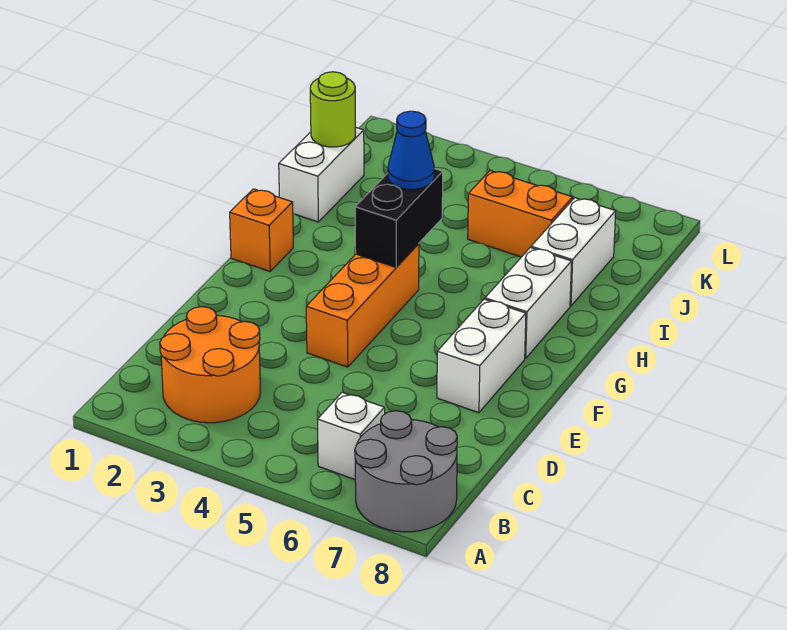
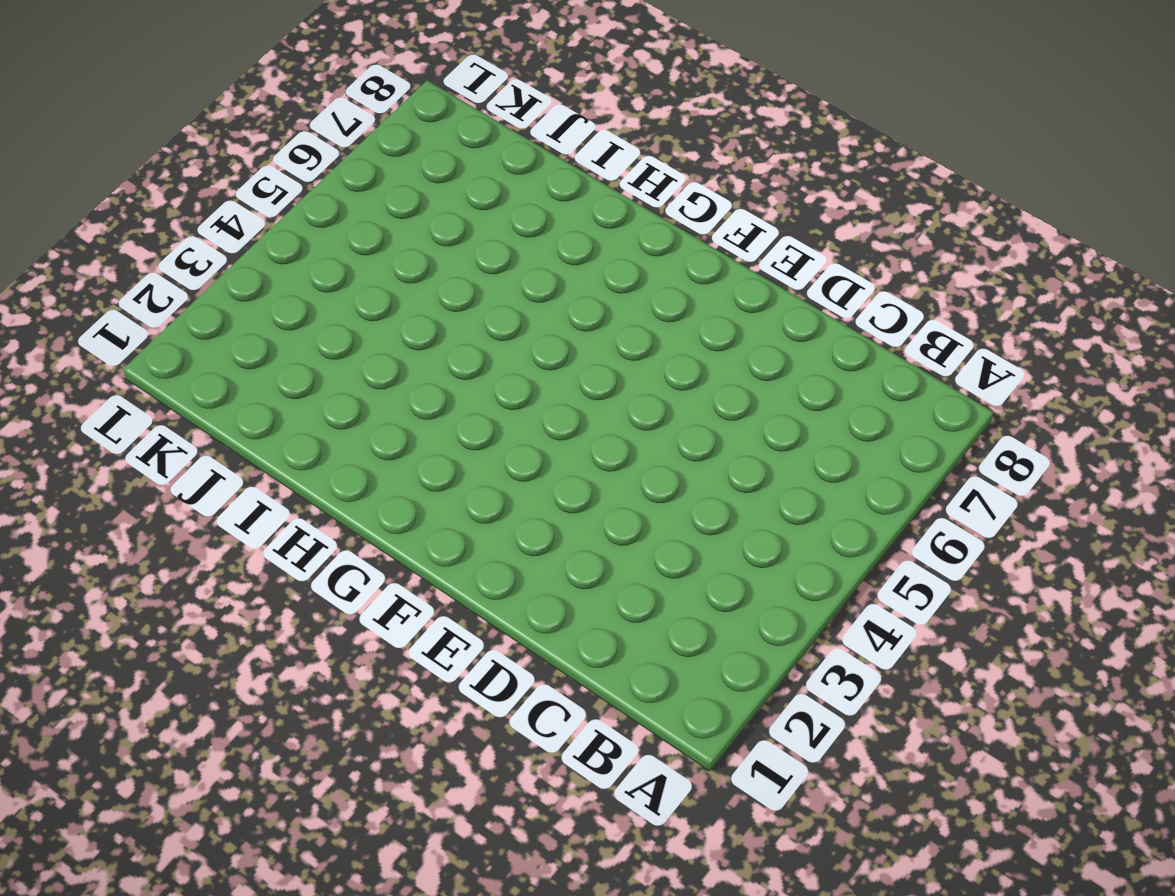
none -> grey 2x2 round brick [355,411,457,532]
none -> orange 2x2 round brick [160,307,261,423]
none -> white 1x1 brick [317,392,385,479]

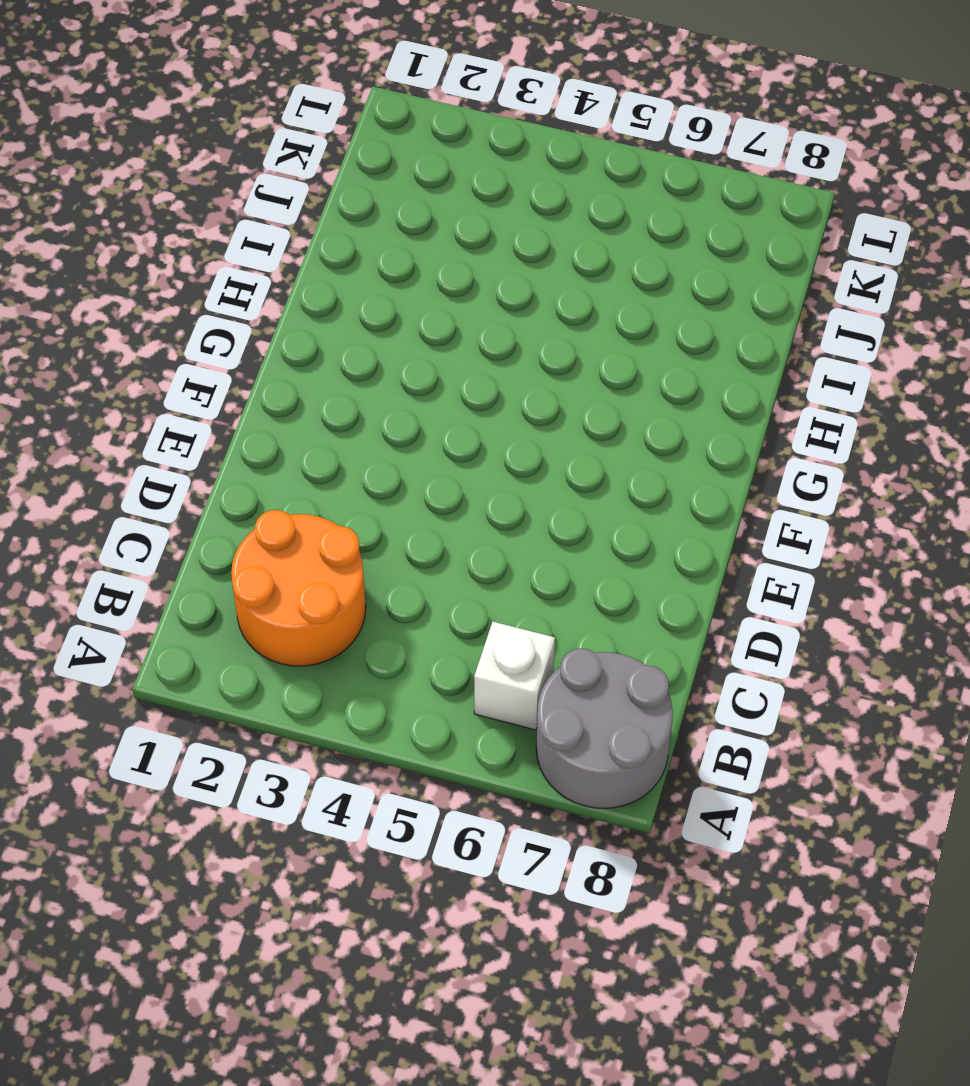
none -> orange 1x3 brick [306,244,419,367]
none -> white 1x2 brick [437,299,526,413]
none -> orange 1x1 brick [230,189,293,271]

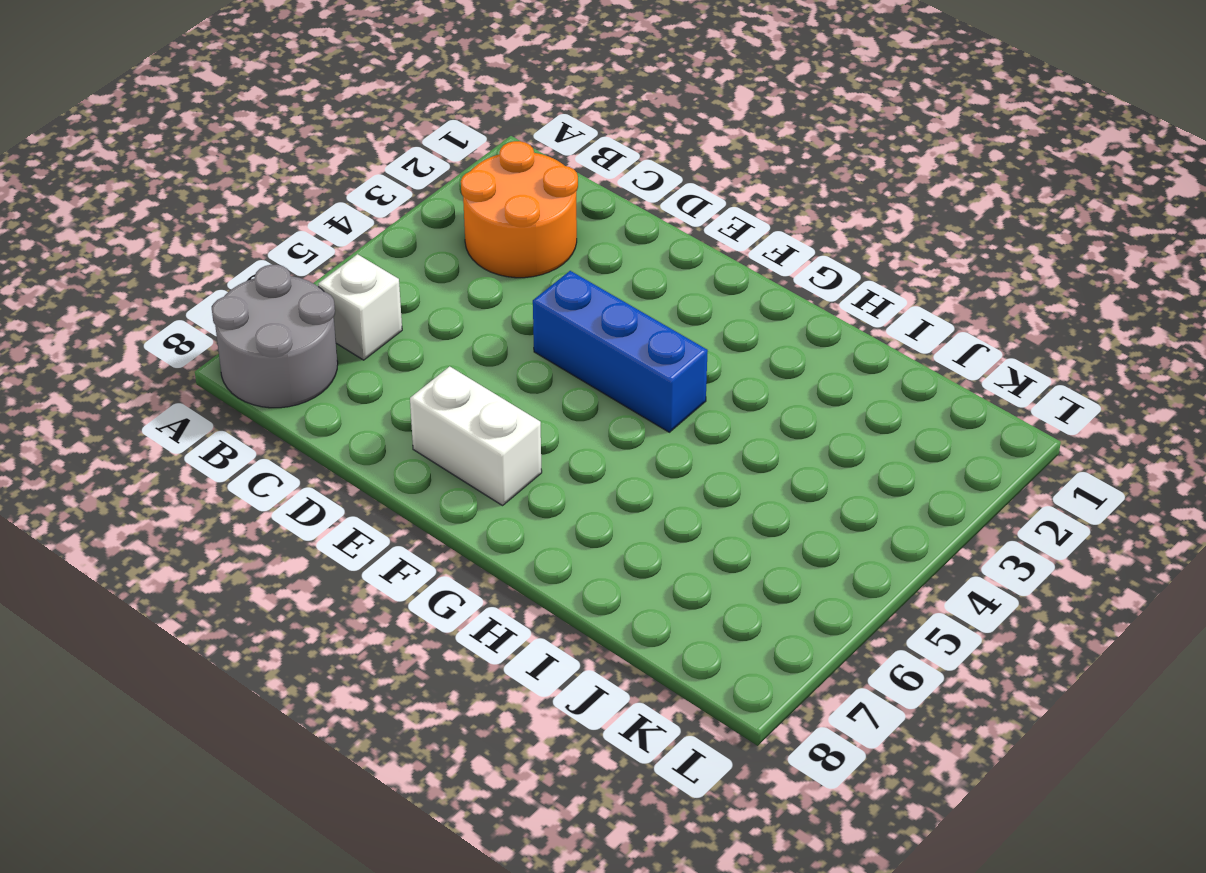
blue 1x3 brick [533,271,708,432] -> orange 1x3 brick [306,244,419,367]
none -> orange 1x1 brick [230,189,293,271]
none -> white 1x2 brick [485,248,572,358]
none -> white 1x2 brick [279,127,364,222]

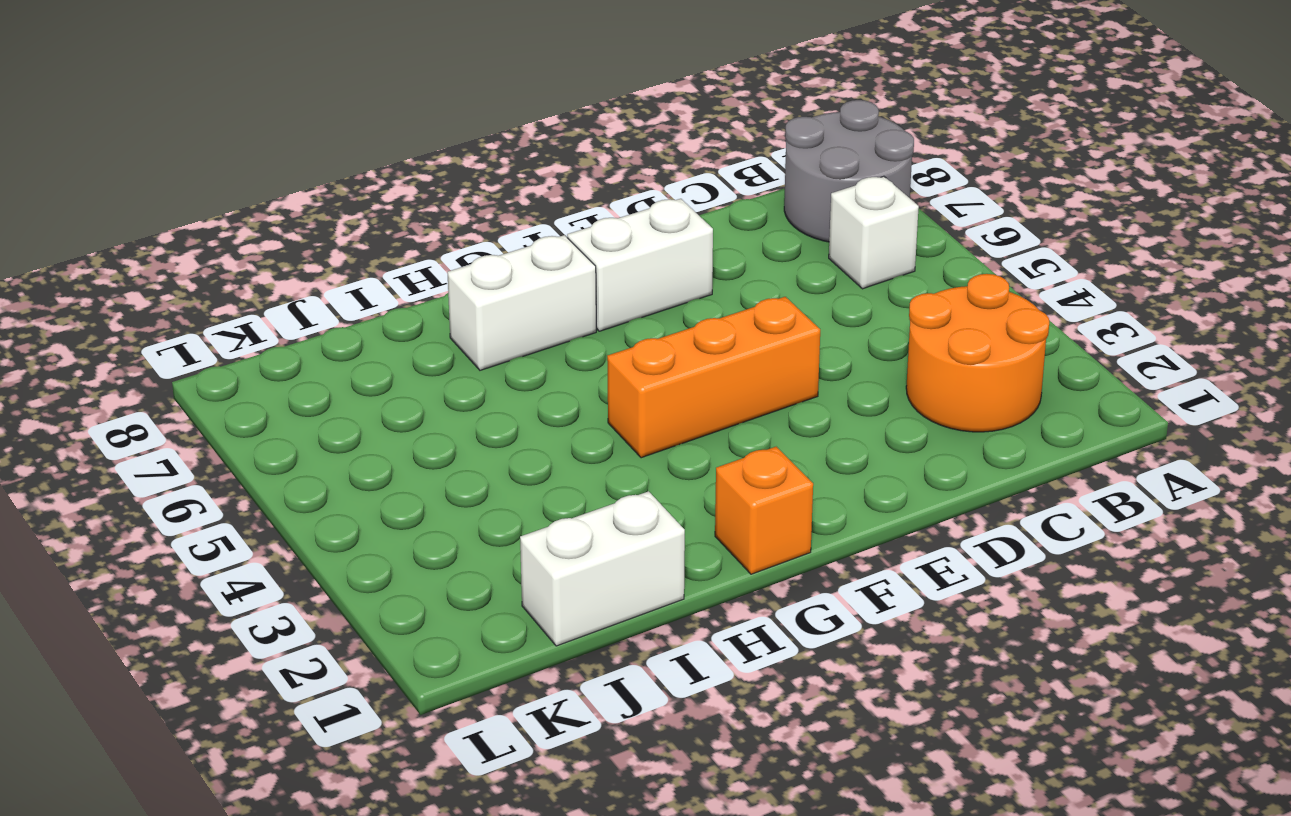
none -> white 1x2 brick [531,198,616,306]
none -> orange 1x2 brick [468,171,573,257]
none -> black 1x2 brick [355,169,443,267]

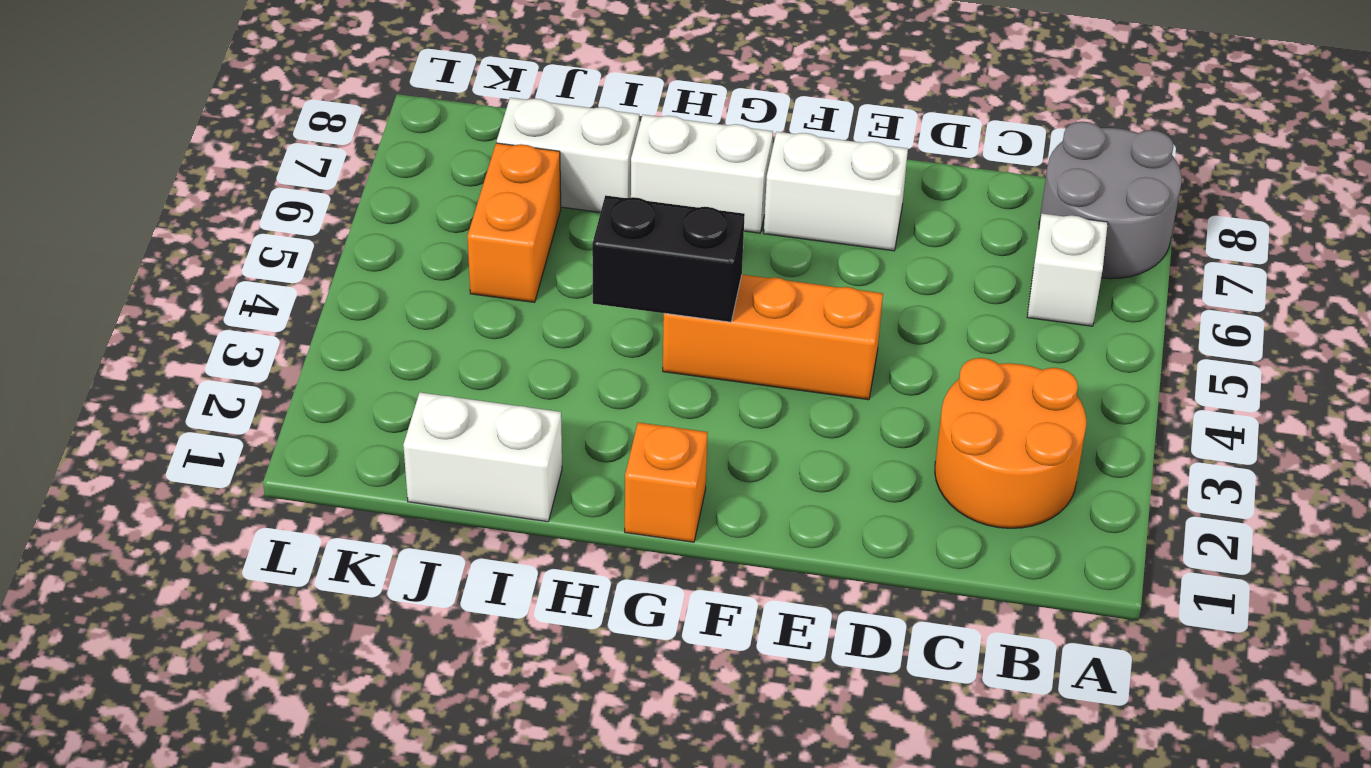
none -> lime 1x1 round brick [310,72,356,147]
none -> blue 1x1 cone [388,111,434,189]

